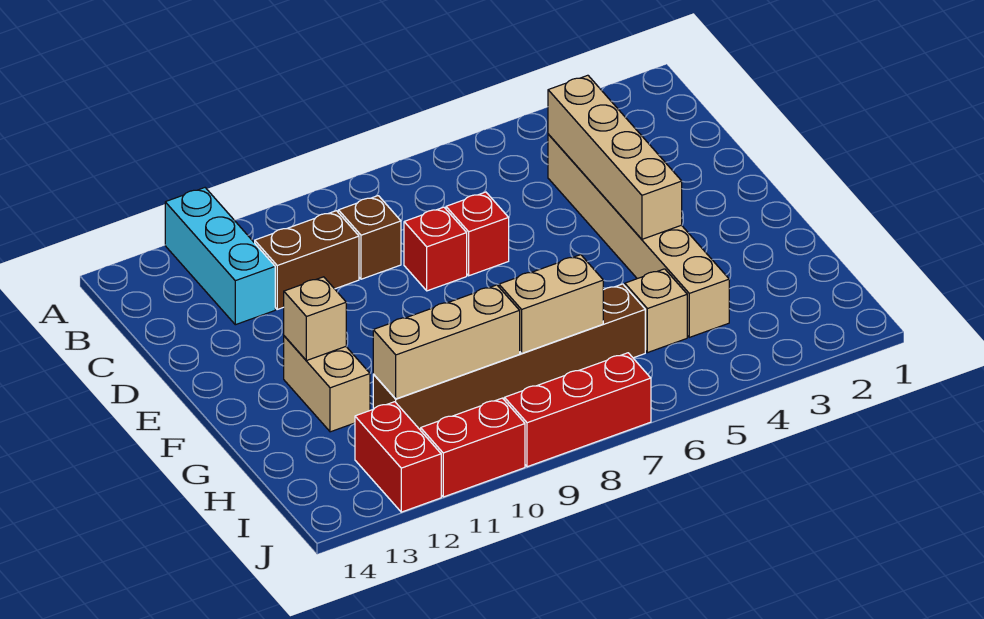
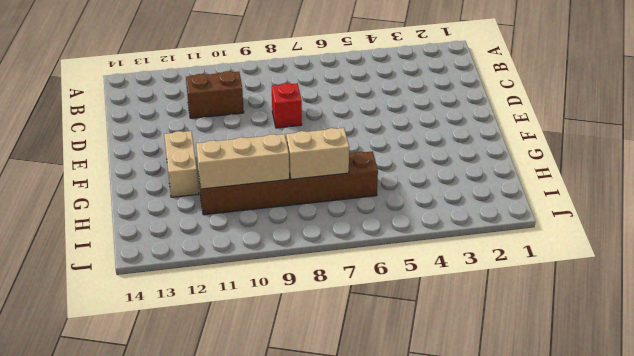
none -> cyan 1x3 brick [165,188,275,325]
none -> tan 1x6 brick [548,134,729,337]
none -> brown 1x1 brick [338,196,401,279]

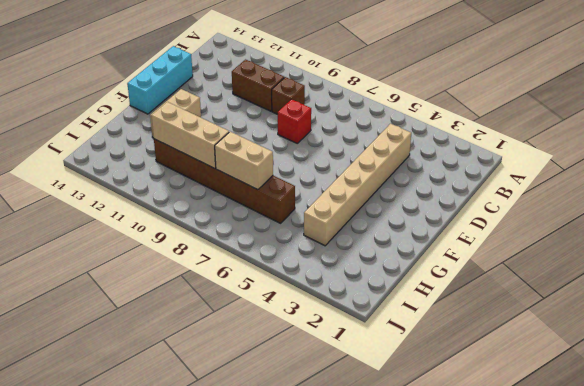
cyan 1x3 brick [127,46,193,114] -> cyan 1x3 brick moved to [165,188,275,325]
none -> red 1x1 brick [446,192,509,276]
none -> tan 1x1 brick [625,269,687,353]
none -> red 1x2 brick [355,402,441,512]

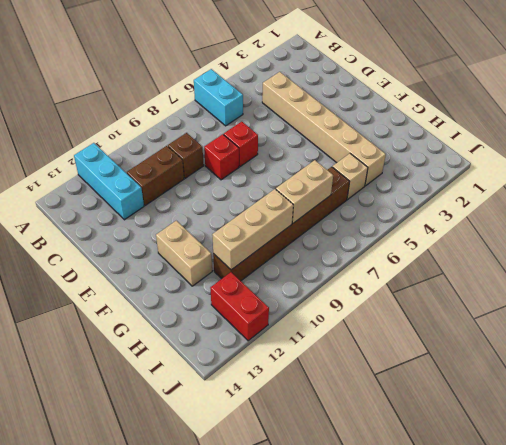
cyan 1x2 brick [194,69,243,126] -> none
none -> red 1x3 brick [504,353,651,467]
none -> red 1x2 brick [421,398,525,497]
none -> tan 1x4 brick [548,75,682,239]

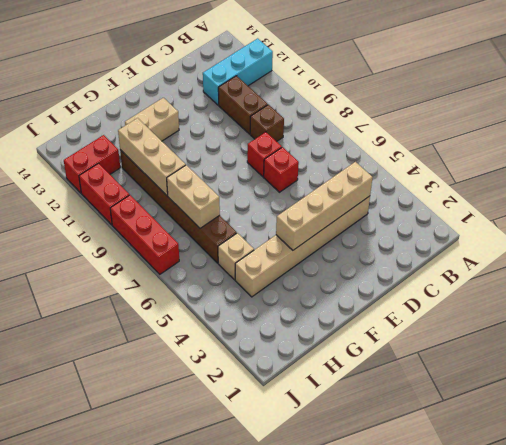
none -> tan 1x1 brick [284,277,346,361]

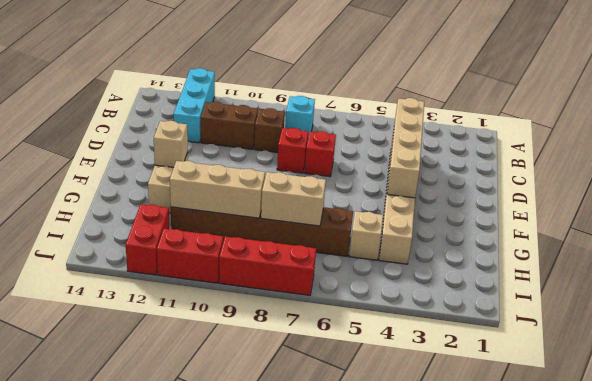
cyan 1x1 brick [285,96,315,137] -> none

